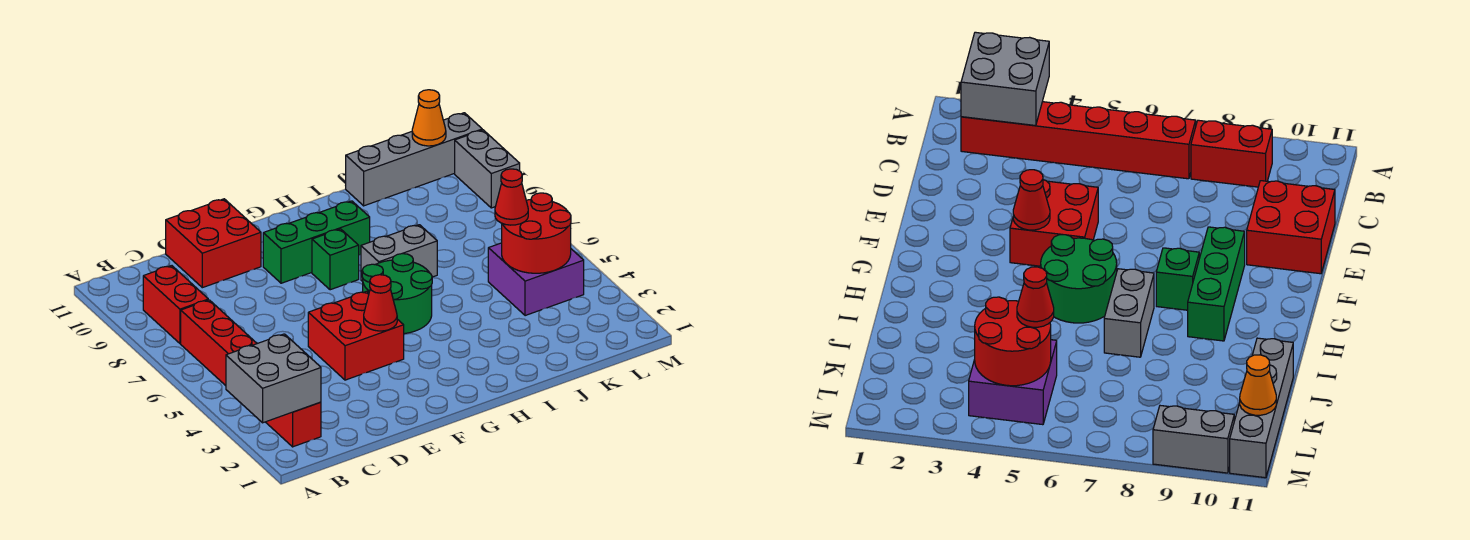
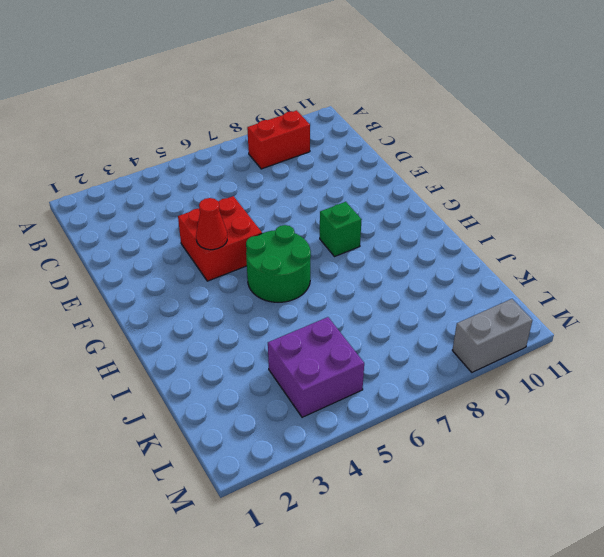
none -> red 1x6 brick [181,300,321,447]
none -> red 2x2 brick [166,199,261,288]
none -> green 1x3 brick [263,201,370,283]

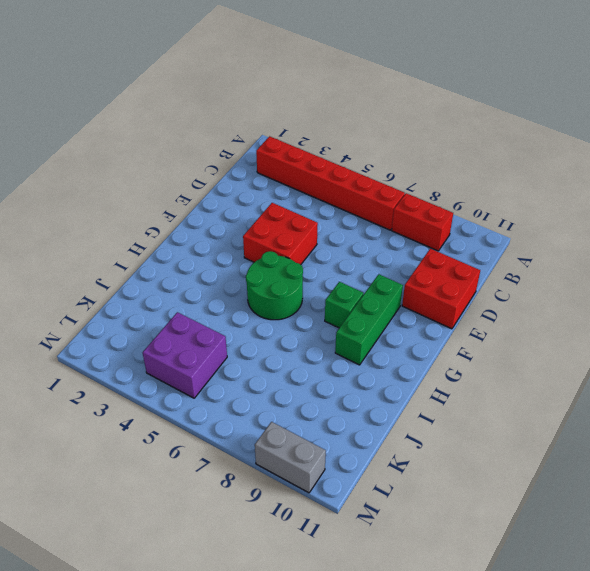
none -> grey 1x2 brick [361,225,437,281]
none -> grey 1x4 brick [346,113,482,206]
none -> grey 2x2 brick [226,334,321,423]

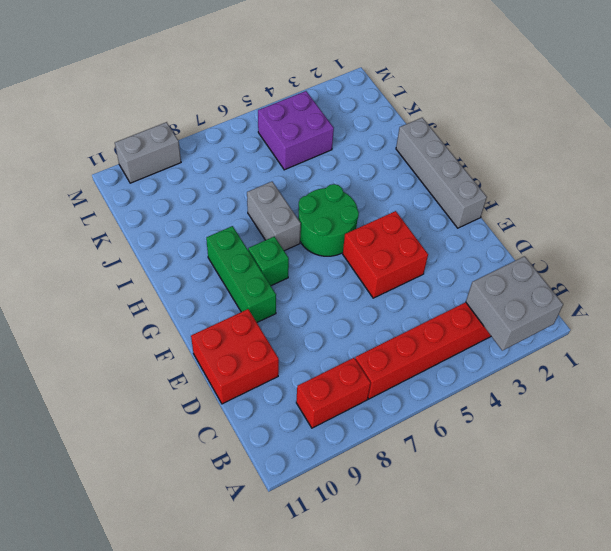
grey 1x4 brick [396,118,487,228] -> grey 1x4 brick moved to [346,113,482,206]
none -> red 1x1 cone [364,275,397,331]
none -> red 2x2 round brick [502,193,571,273]
none -> orange 1x1 cone [412,90,446,146]

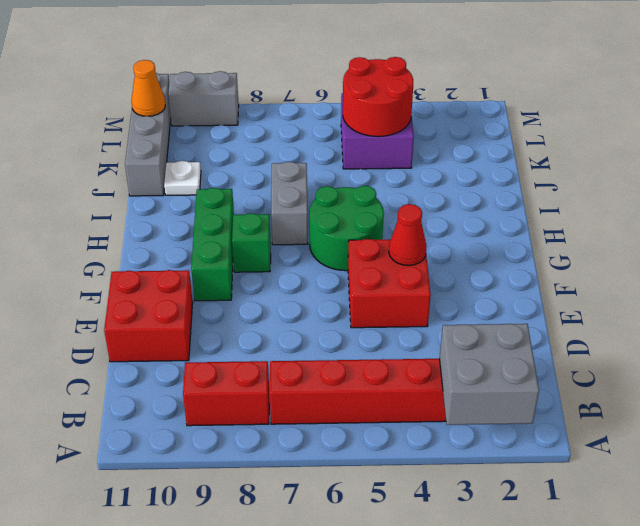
white 1x1 plate [164,161,201,195] -> none
none -> red 1x1 cone [495,169,528,225]

